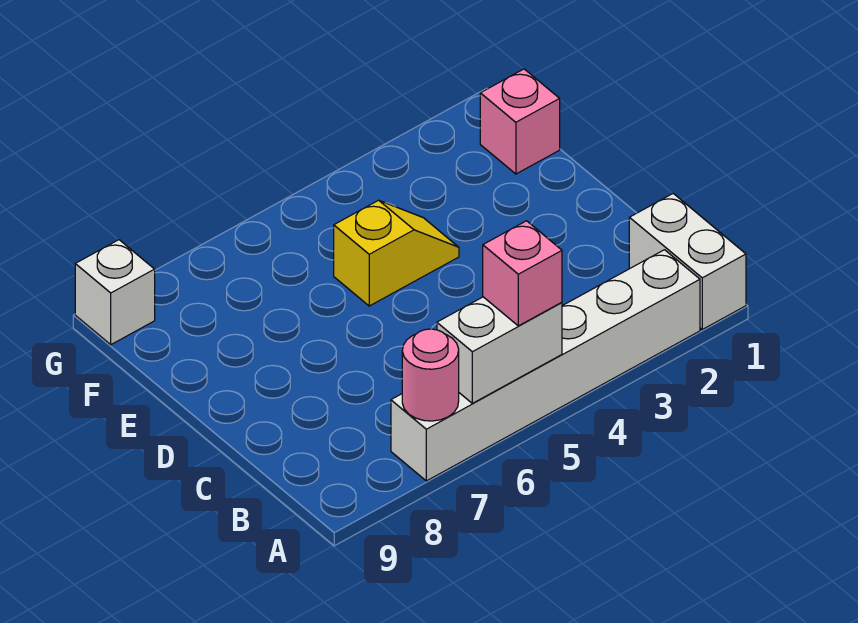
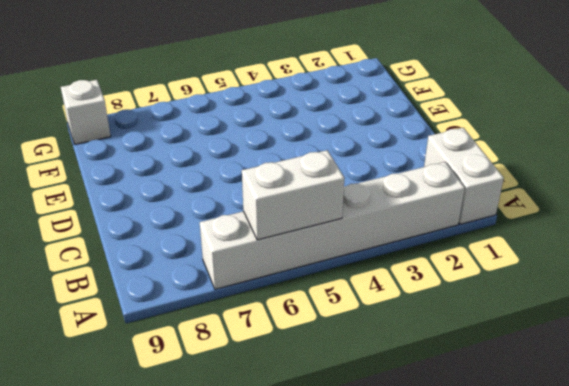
none -> yellow 1x2 slope [334,200,459,306]
none -> pink 1x1 brick [480,69,560,174]

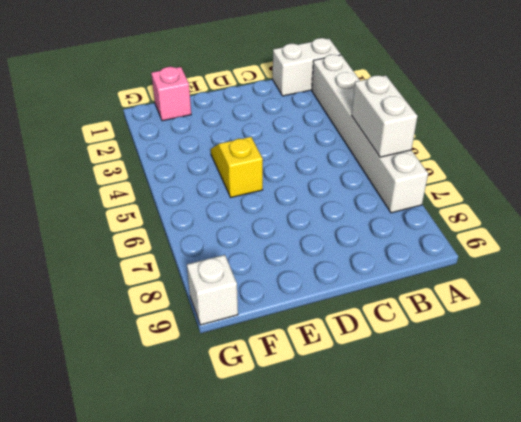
none -> pink 1x1 round brick [402,329,459,421]
none -> pink 1x1 brick [483,221,562,326]

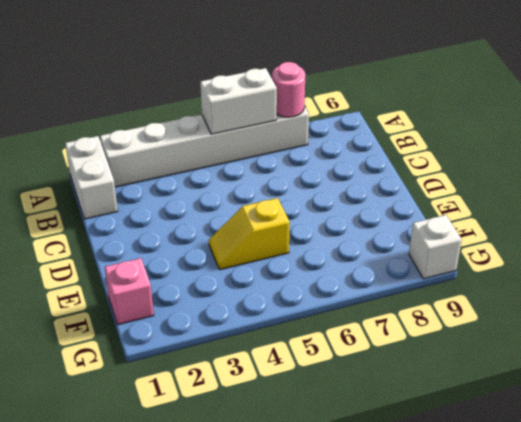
none -> pink 1x1 brick [483,221,562,326]

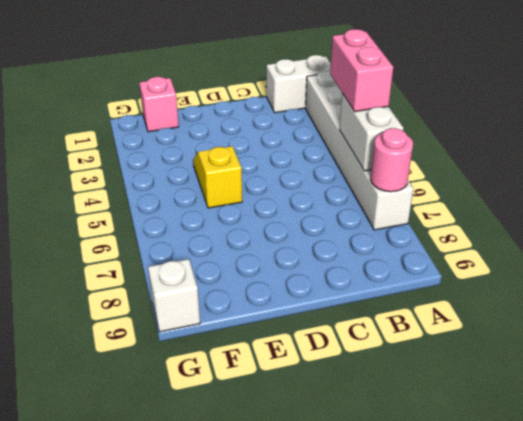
pink 1x2 brick [330,29,393,112] -> pink 1x1 brick [483,221,562,326]

